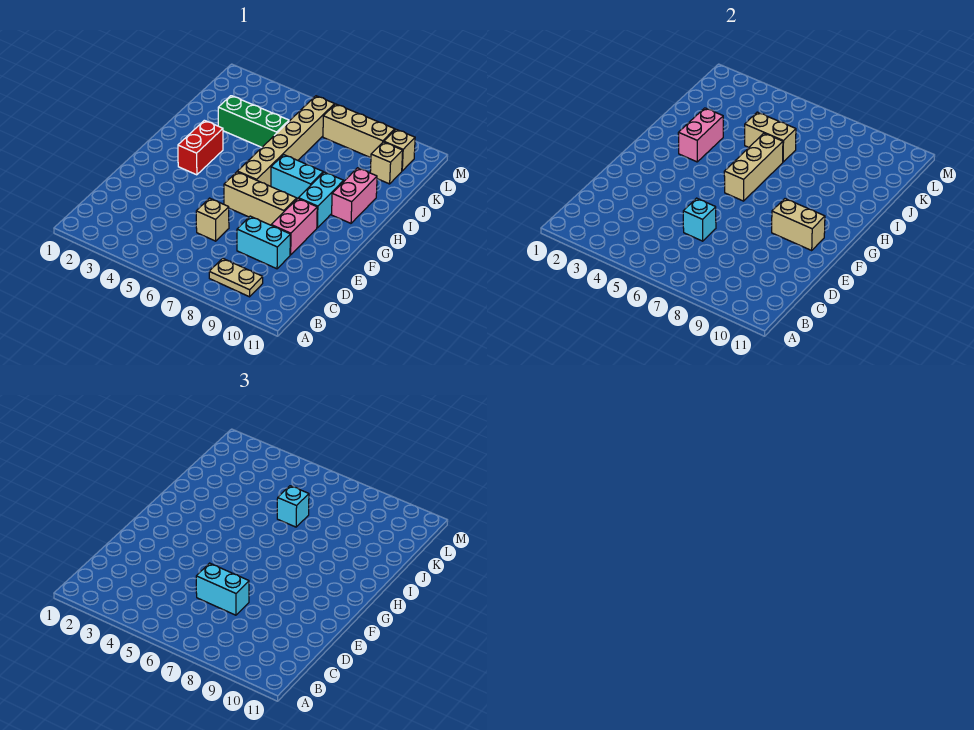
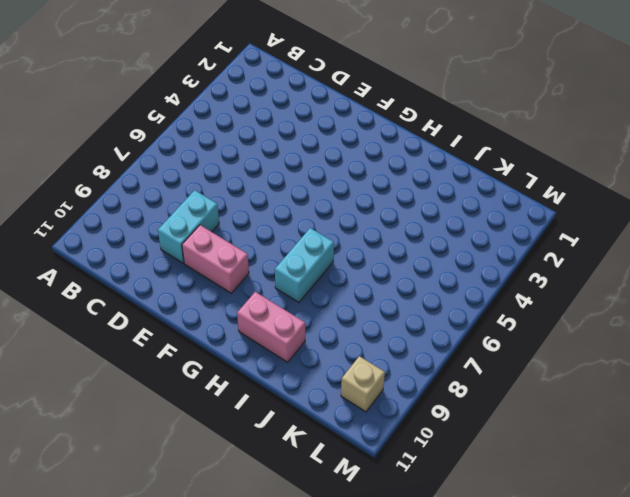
none -> tan 1x2 plate [209,258,263,297]
none -> tan 1x1 brick [196,198,229,241]
none -> tan 1x3 brick [224,172,297,225]

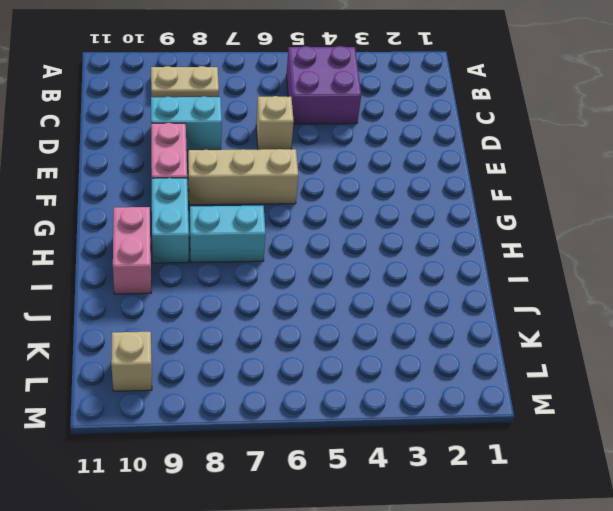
purple 2x2 brick [286,46,361,124] -> none
none -> red 1x2 brick [178,120,223,175]
none -> tan 1x6 brick [237,96,335,186]
none -> green 1x3 brick [218,96,289,147]

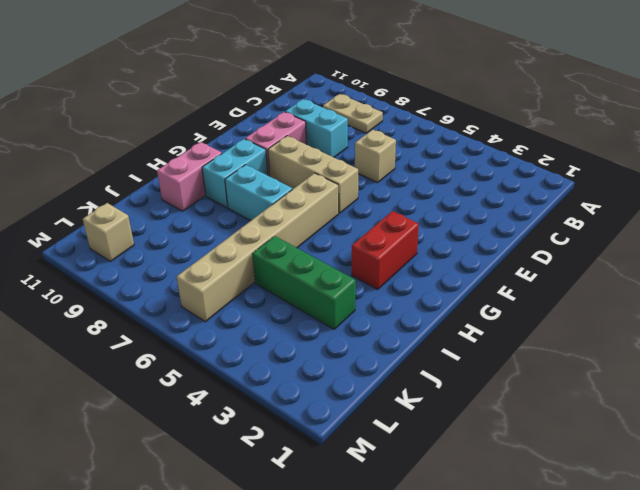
none -> tan 1x1 brick [370,142,403,184]
none -> tan 1x3 brick [323,104,395,158]
none -> cyan 1x1 brick [683,198,716,241]

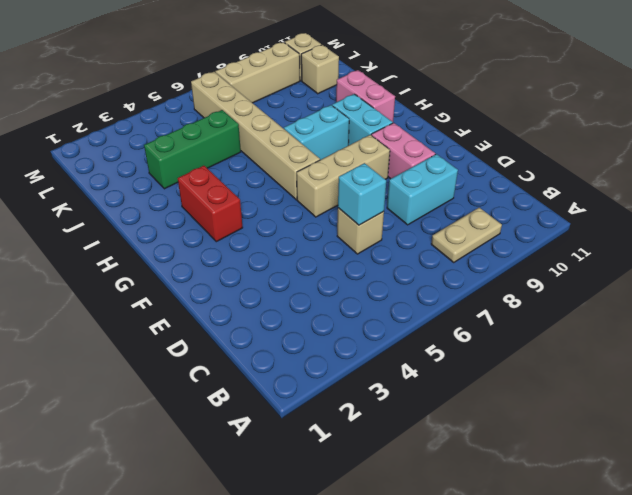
none -> tan 1x2 brick [772,199,825,250]
none -> tan 1x3 brick [724,133,783,201]
none -> pink 1x2 brick [678,108,723,162]

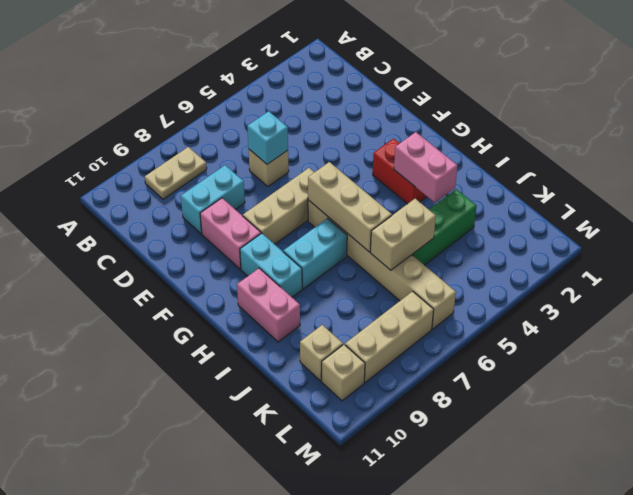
none -> tan 1x2 brick [772,199,825,250]
none -> cyan 1x2 brick [196,563,249,615]
none -> cyan 1x1 brick [277,486,309,527]

